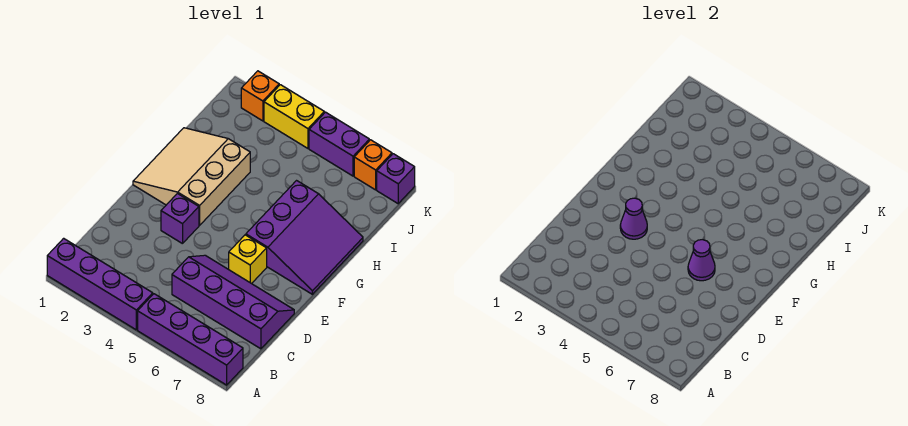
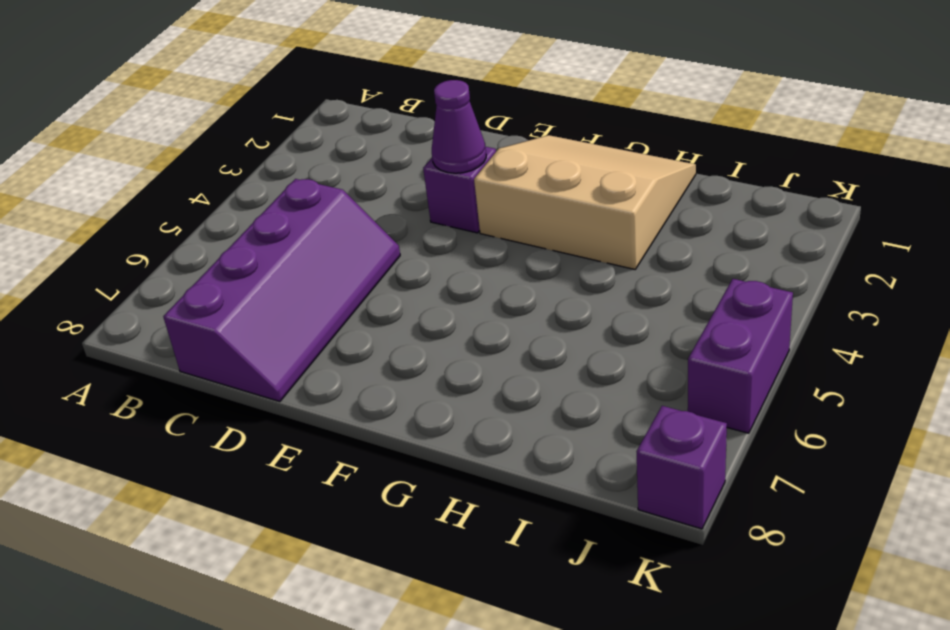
none -> purple 1x4 brick [47,238,153,330]
none -> purple 1x4 brick [138,294,243,385]
none -> yellow 1x1 brick [229,235,267,284]

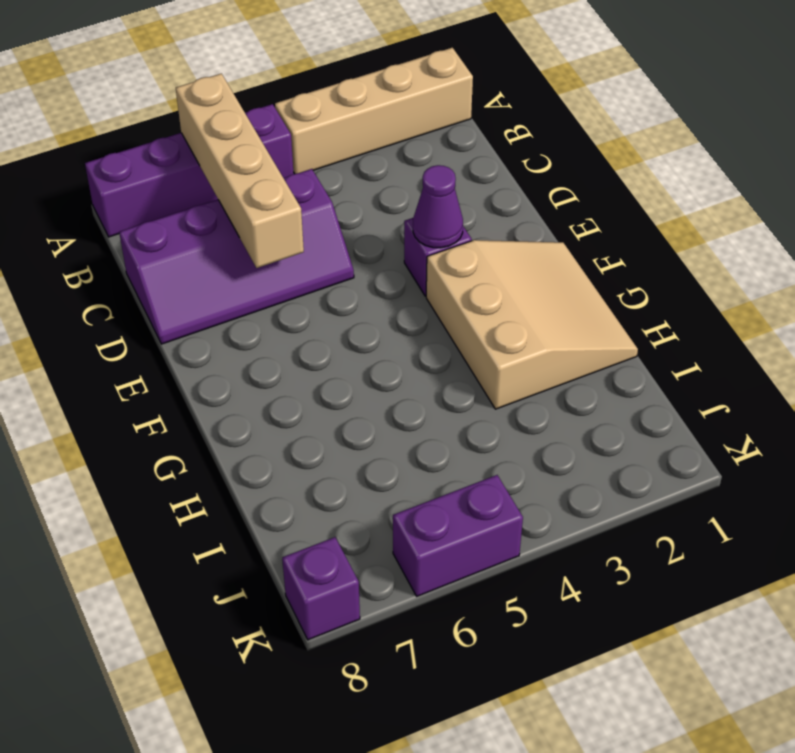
tan 1x4 brick [275,48,473,174] -> purple 1x4 brick [47,238,153,330]
tan 1x4 brick [176,74,304,268] -> none
none -> yellow 1x1 brick [229,235,267,284]
none -> purple 3x3 slope [246,181,363,294]
none -> orange 1x1 brick [241,71,279,121]

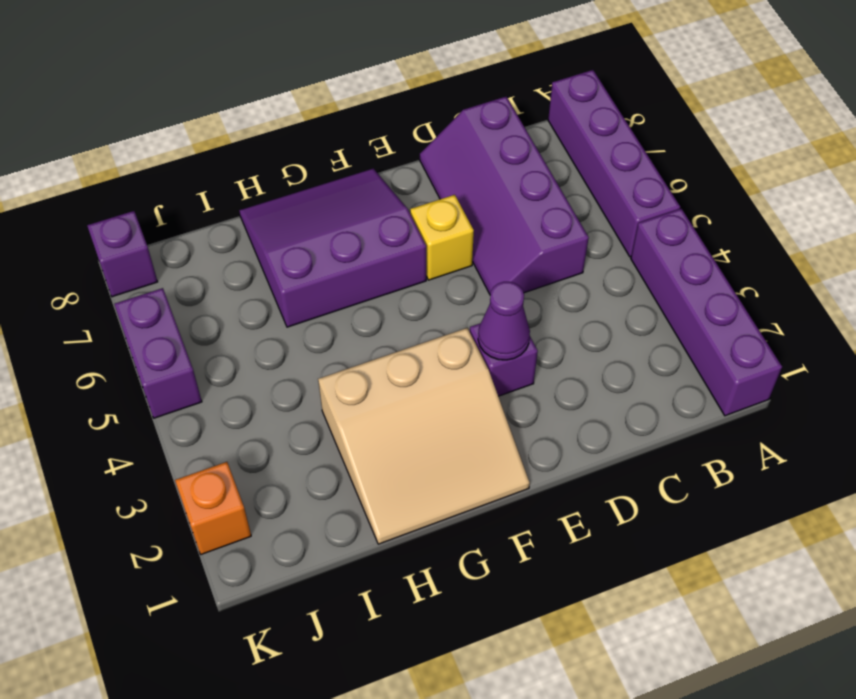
none -> yellow 1x2 brick [264,85,324,148]
none -> orange 1x1 brick [354,140,392,190]
none -> purple 1x1 cone [688,240,715,281]

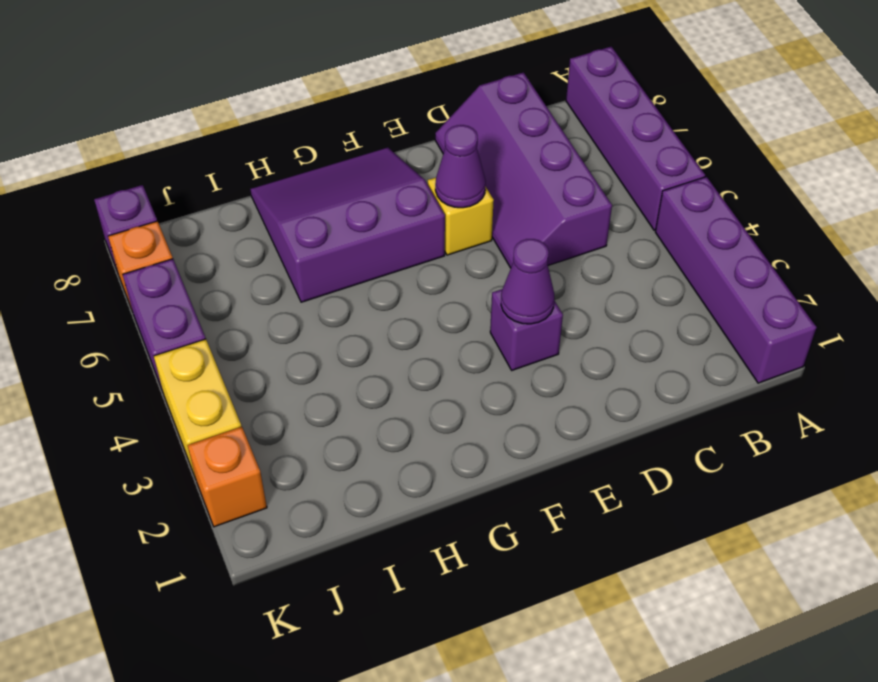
none -> tan 3x3 slope [133,128,250,225]

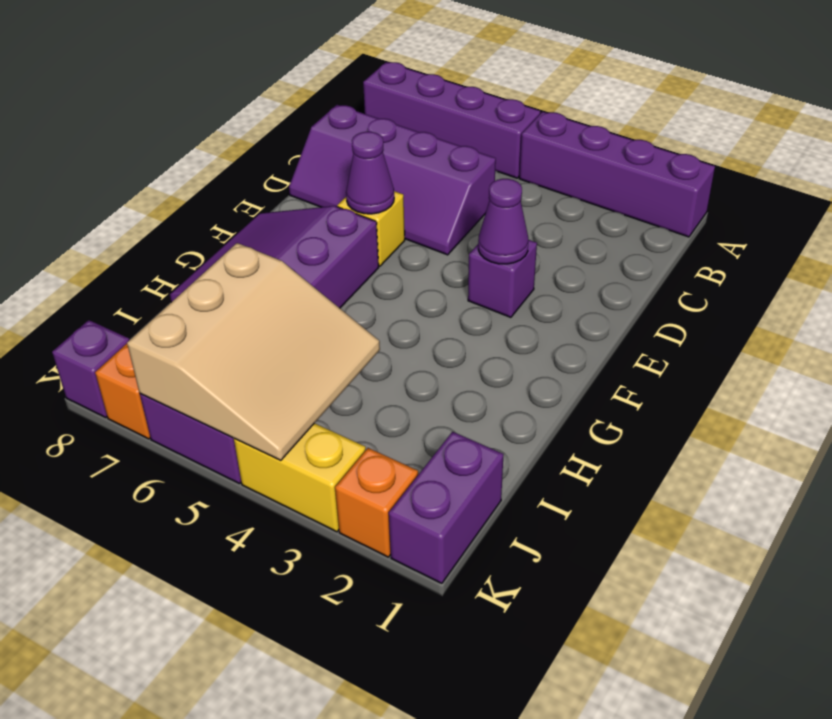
tan 3x3 slope [127,243,380,460] -> tan 3x3 slope moved to [133,128,250,225]
purple 1x2 brick [389,432,504,584] -> none

